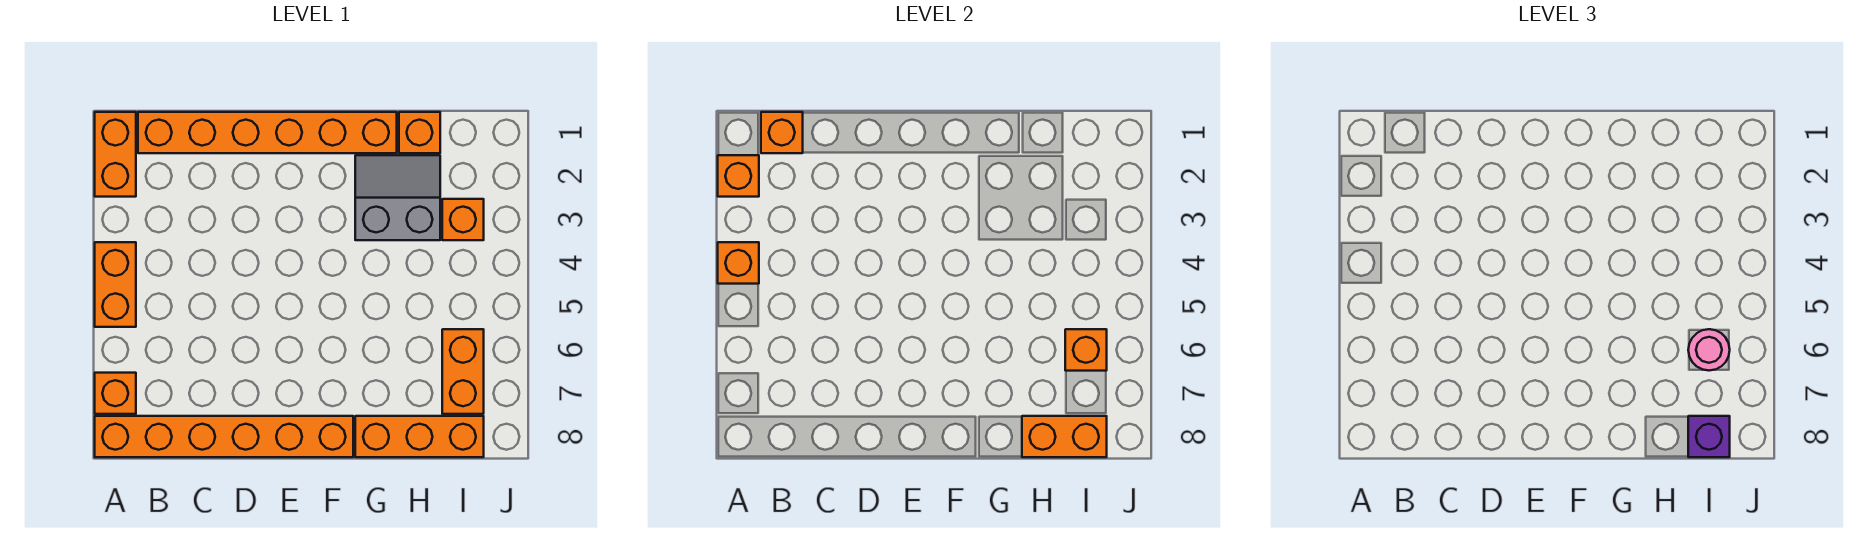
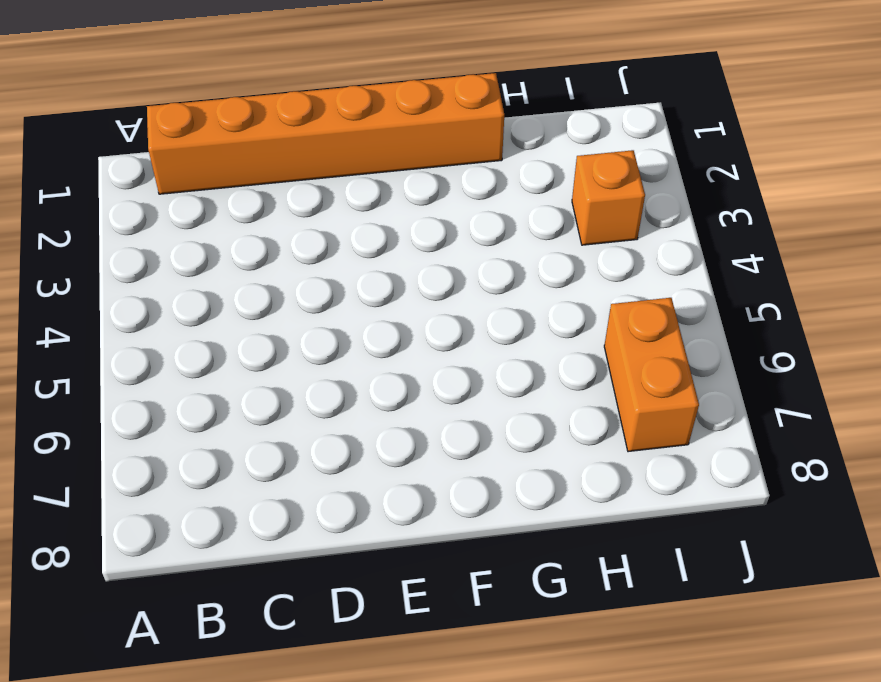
none -> orange 1x2 brick [95,112,136,197]
none -> orange 1x2 brick [95,242,136,327]
none -> orange 1x1 brick [95,373,136,414]

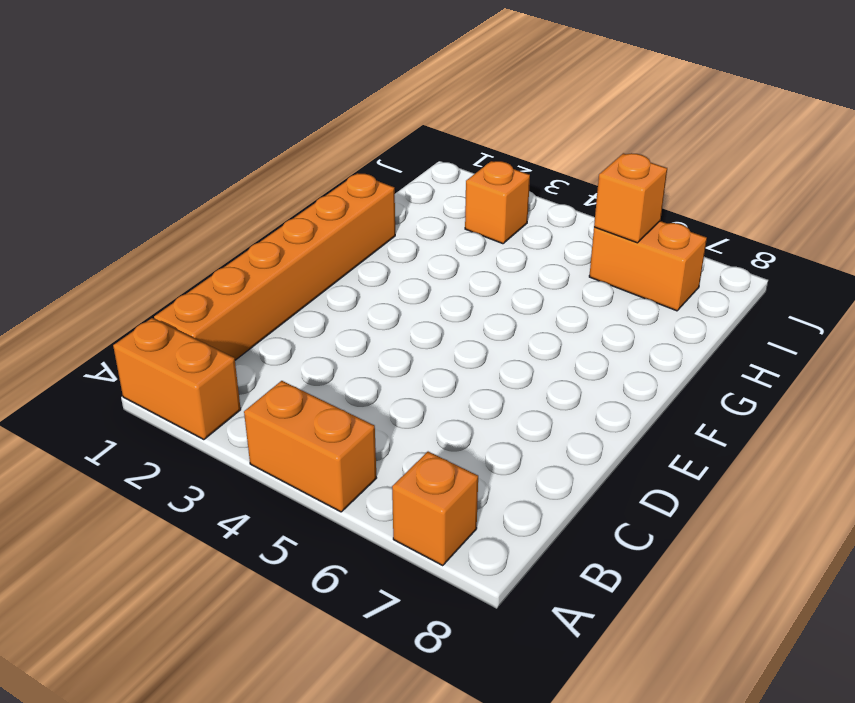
none -> orange 1x6 brick [95,416,353,457]
none -> grey 2x2 slope [355,155,440,240]
none -> orange 1x3 brick [355,416,484,457]

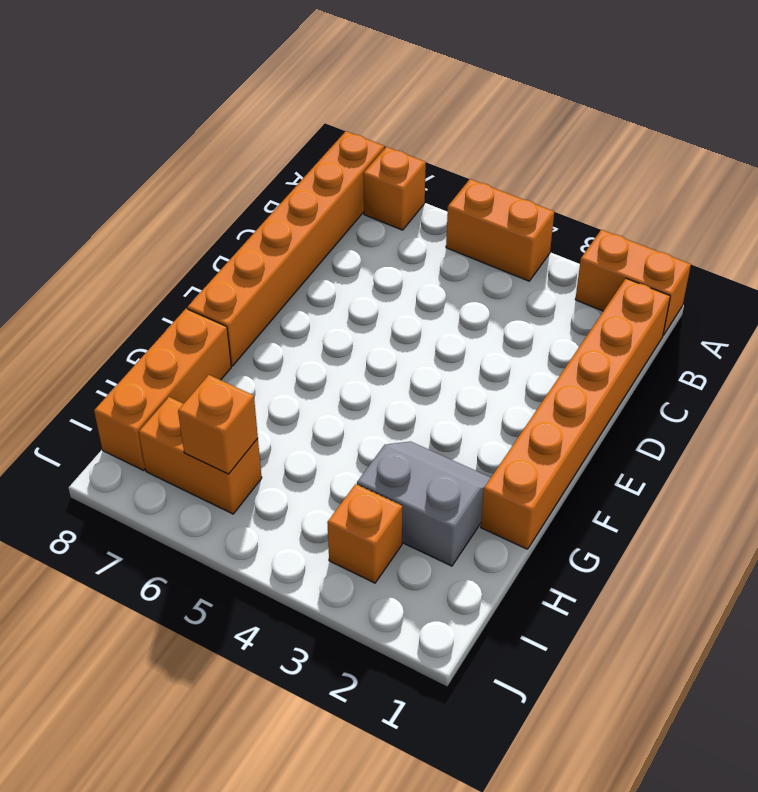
grey 2x2 slope [357,442,491,566] -> grey 2x2 slope turned to [355,155,440,240]
none -> orange 1x1 brick [399,112,440,153]
none -> orange 1x1 brick [718,155,759,197]
none -> orange 1x1 brick [718,242,759,284]

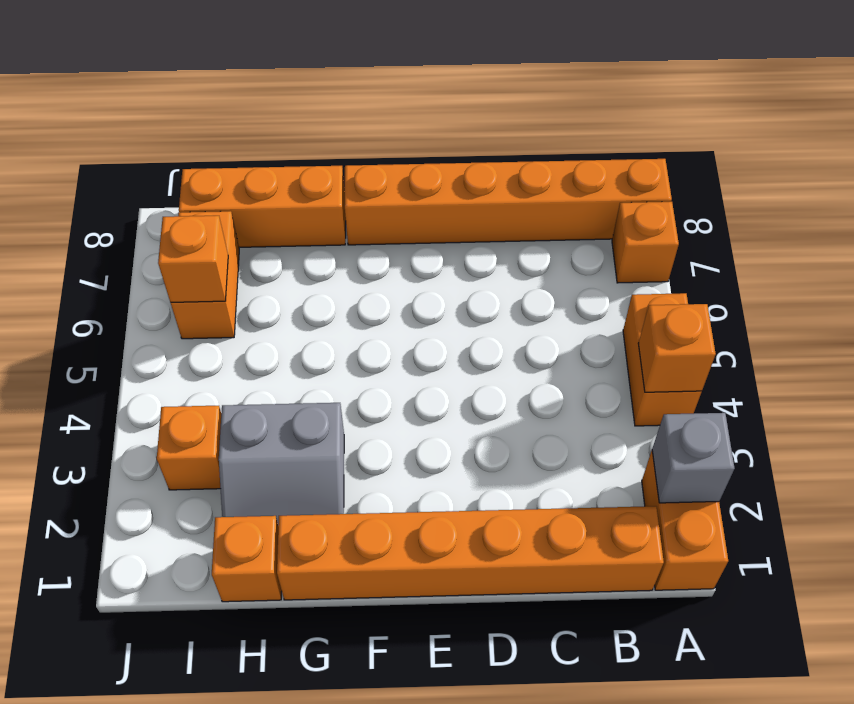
grey 1x1 brick [652,413,735,503] -> orange 1x1 brick [718,155,759,197]
none -> orange 1x1 brick [761,112,803,153]
none -> orange 1x2 brick [1022,416,1107,457]
none -> pink 1x1 round brick [1688,329,1730,371]

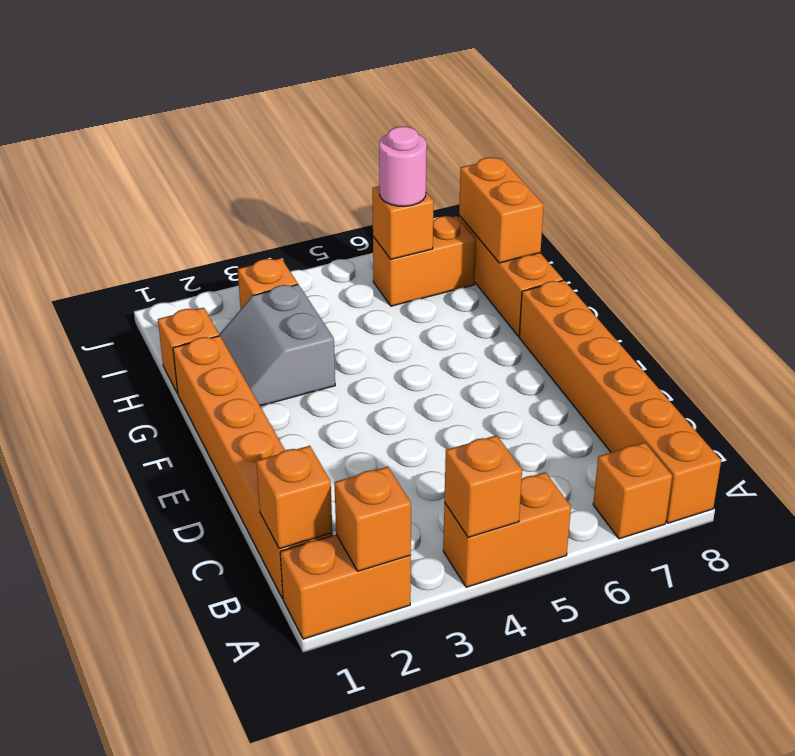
none -> purple 1x1 brick [1688,416,1730,457]

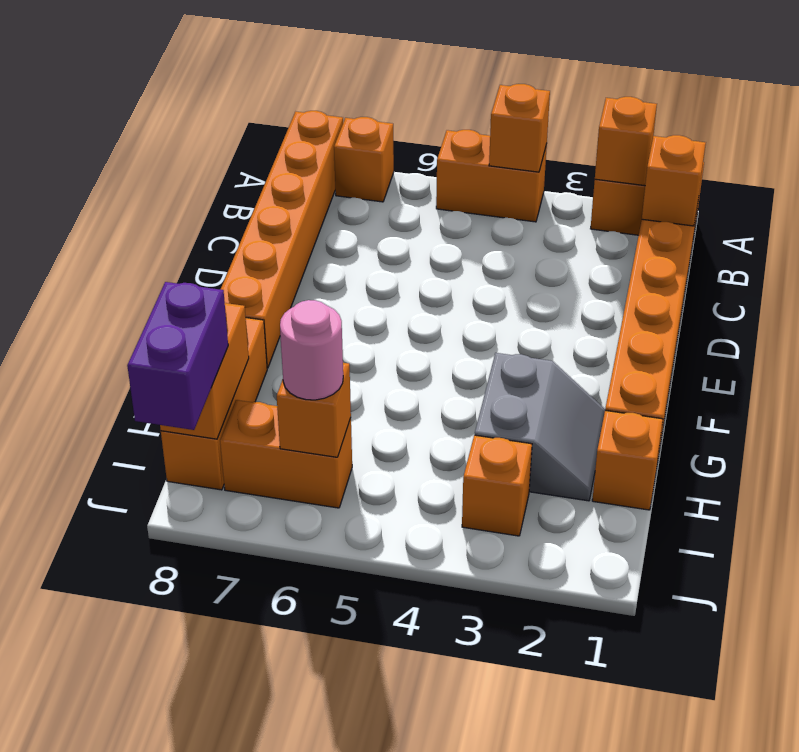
purple 1x2 brick [127,282,228,430] -> purple 1x1 brick [1688,416,1730,457]

